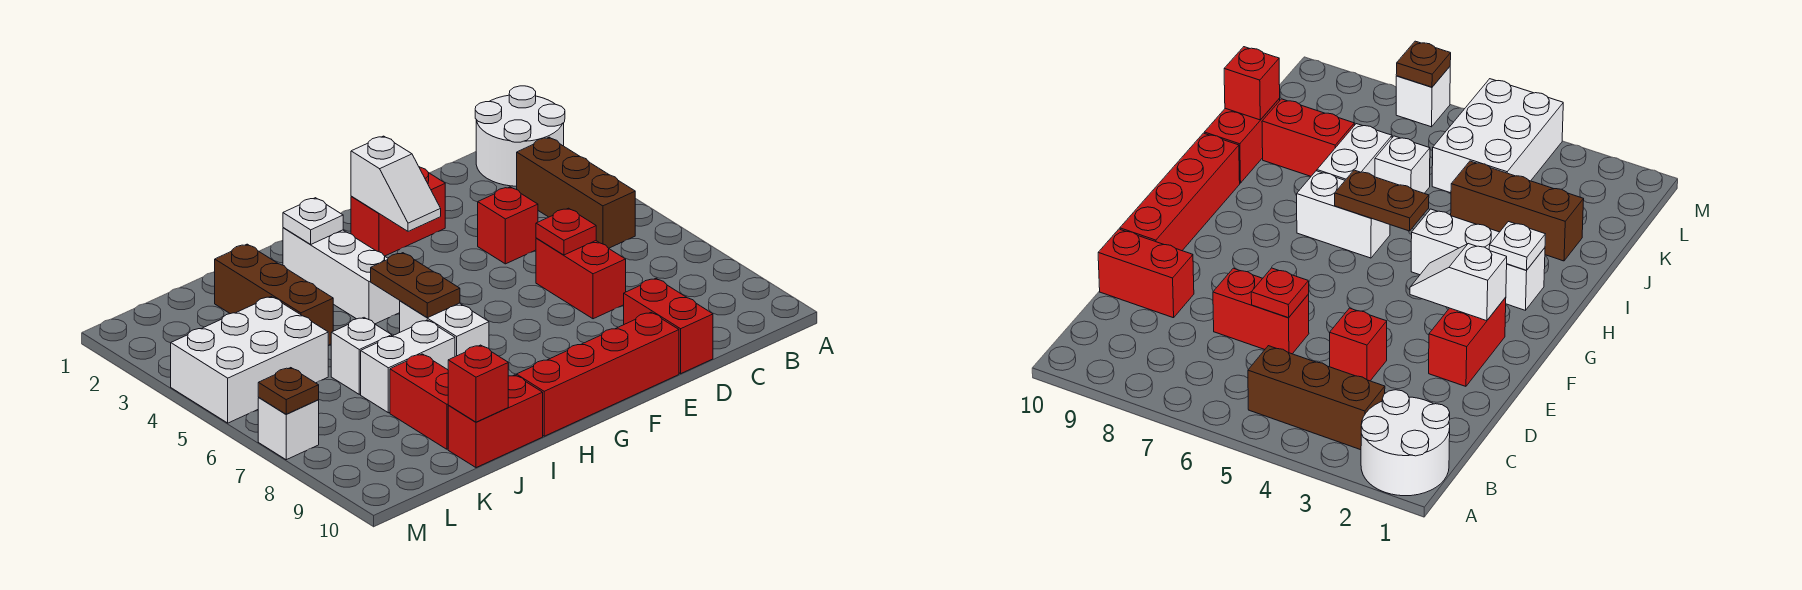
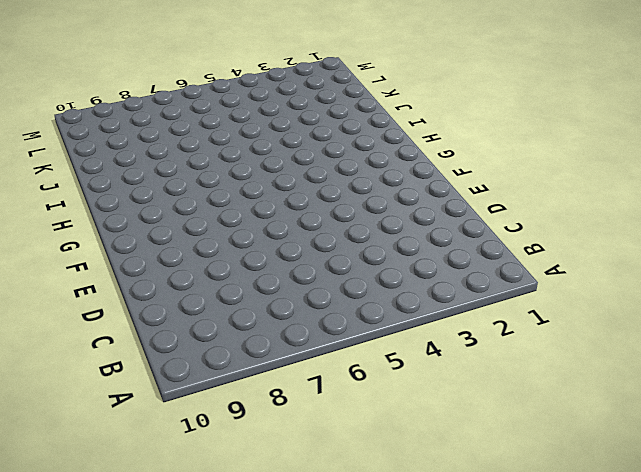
none -> white 2x2 round brick [475,86,565,186]
none -> brown 1x3 brick [517,137,635,248]
none -> red 1x1 brick [478,187,538,264]

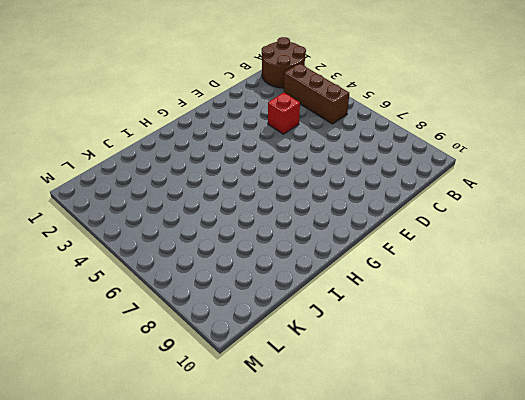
brown 2x2 round brick [262,37,306,88] -> white 2x2 round brick [475,86,565,186]
none -> red 1x2 brick [536,238,626,319]
none -> red 1x2 brick [624,278,713,374]
none -> red 1x2 brick [351,167,445,256]

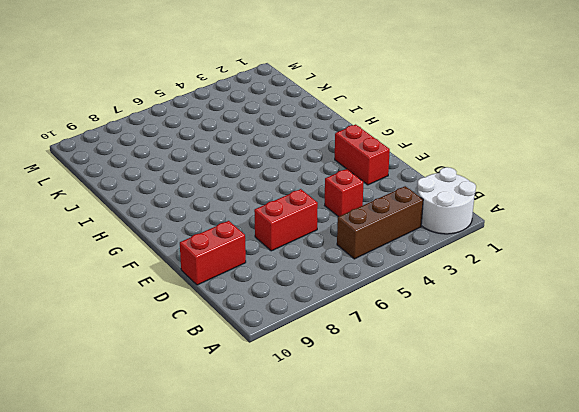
none -> red 1x4 brick [516,312,679,436]
none -> white 1x3 brick [283,228,400,324]
none -> white 1x2 brick [400,301,489,357]

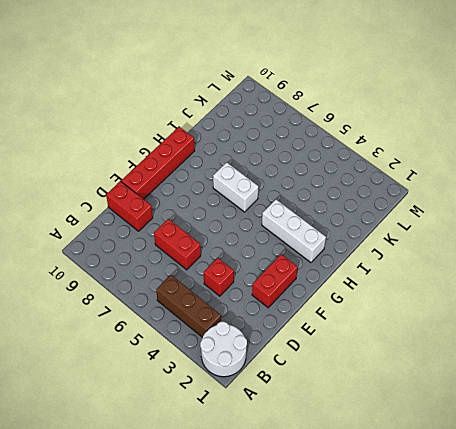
none -> white 1x2 brick [361,320,455,413]
none -> red 1x2 brick [448,375,543,468]
none -> brown 1x3 brick [215,244,333,345]

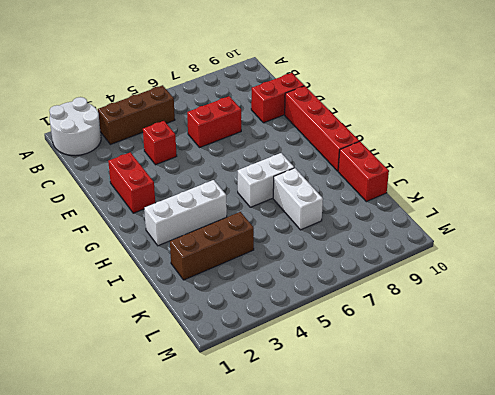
none -> white 1x1 brick [331,318,392,394]
none -> red 1x2 brick [390,354,449,449]
none -> white 2x3 brick [171,297,328,423]

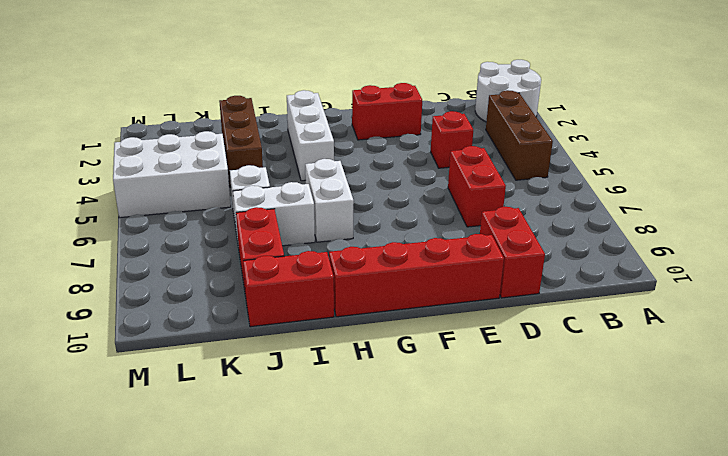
none -> white 1x1 brick [258,398,319,460]
none -> red 1x1 plate [536,208,596,255]
none -> white 1x2 slope [351,136,441,231]

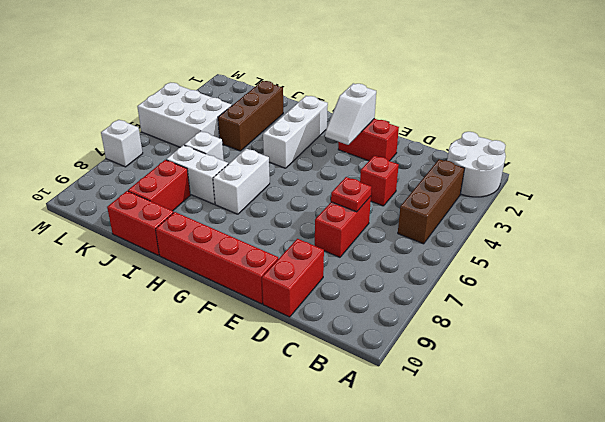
none -> white 1x1 plate [283,198,343,245]
none -> brown 1x2 plate [371,253,460,318]
none -> red 1x1 brick [448,345,508,422]

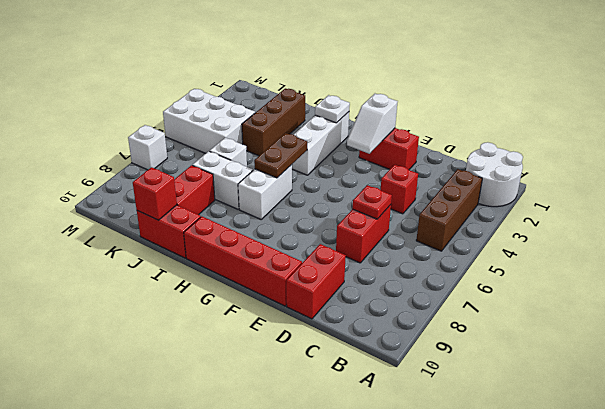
none -> brown 1x1 plate [258,368,319,414]

